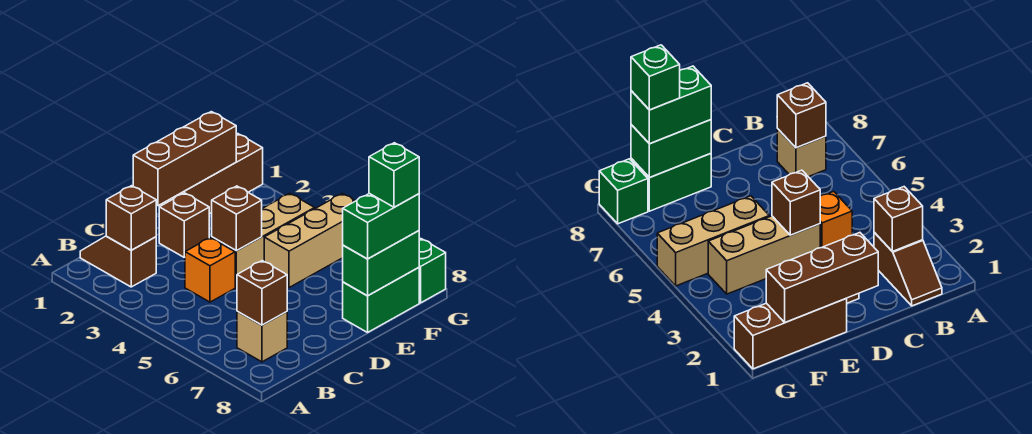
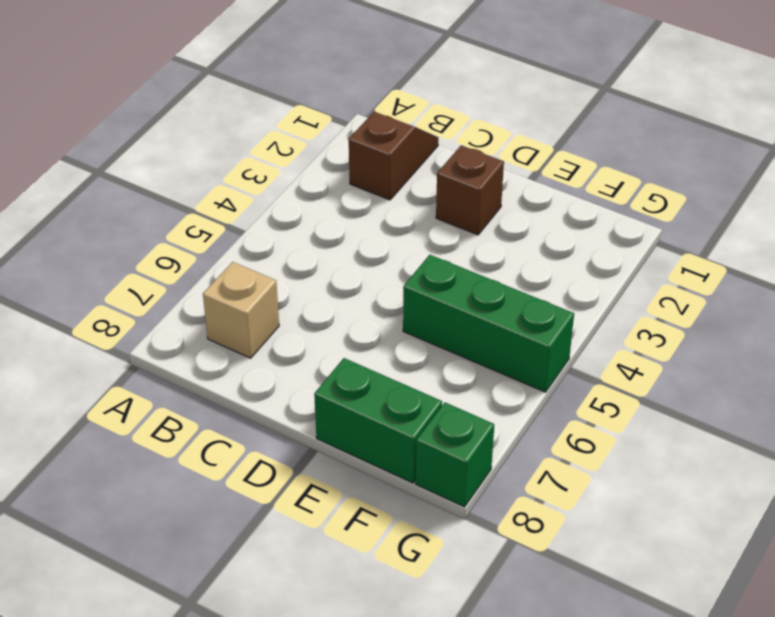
green 1x3 brick [403,255,574,392] -> tan 1x3 brick [264,194,355,288]
none -> orange 1x1 brick [185,238,235,302]
none -> tan 1x3 brick [212,193,315,287]
none -> brown 1x3 brick [160,134,263,214]

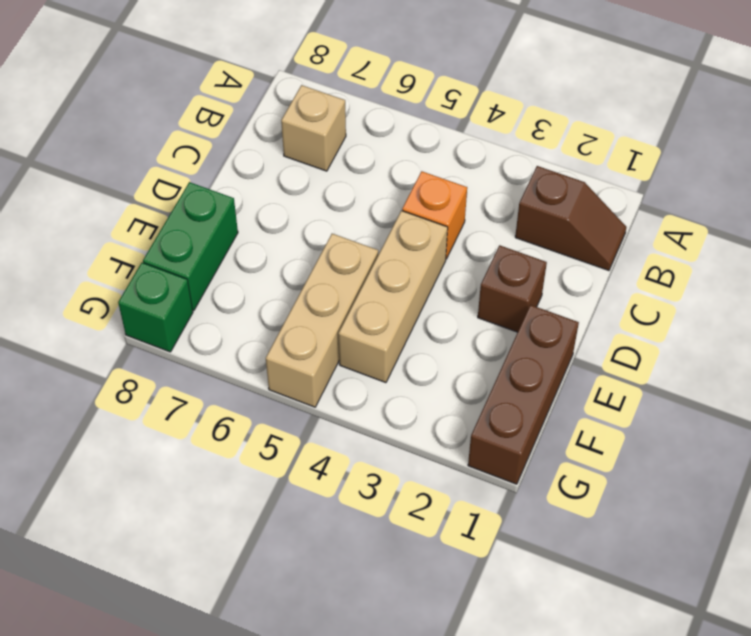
none -> brown 1x1 brick [106,186,156,250]
none -> brown 1x1 brick [237,261,287,325]
none -> brown 1x3 brick [133,112,236,206]

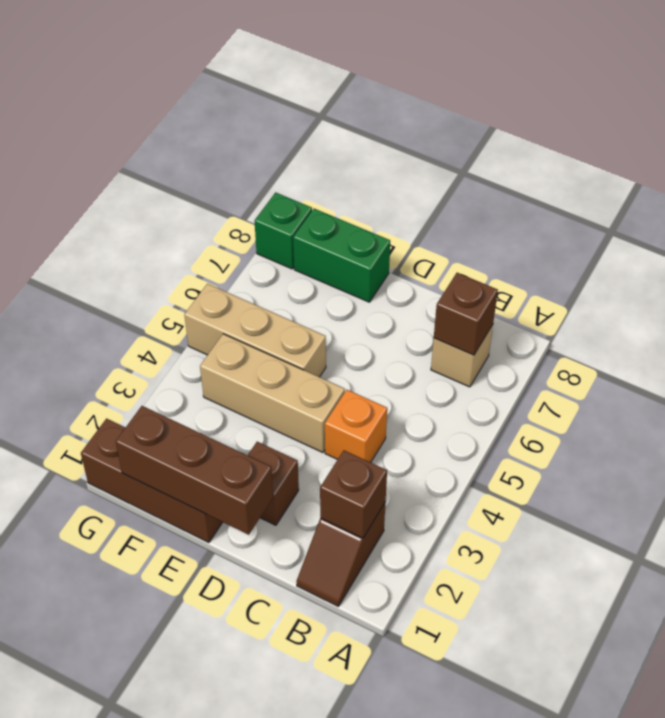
none -> brown 1x1 brick [212,186,262,251]
none -> green 1x2 brick [343,231,419,296]
none -> green 1x2 brick [343,193,419,259]

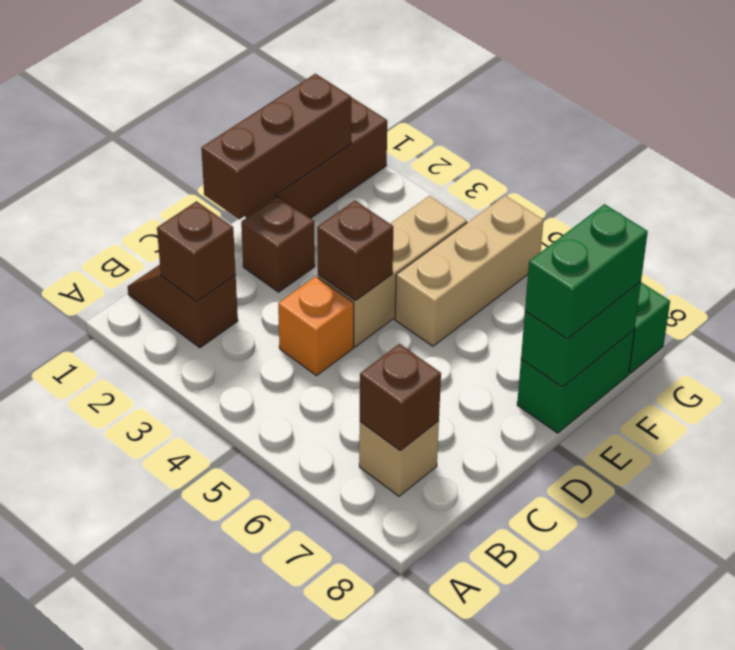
none -> green 1x1 brick [369,143,419,207]

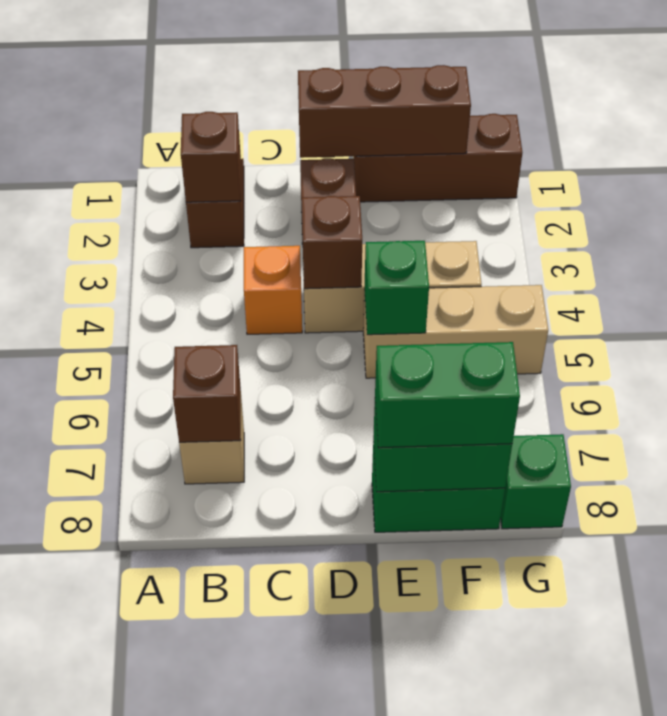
green 1x1 brick [364,241,429,335] -> green 1x1 brick moved to [369,143,419,207]

